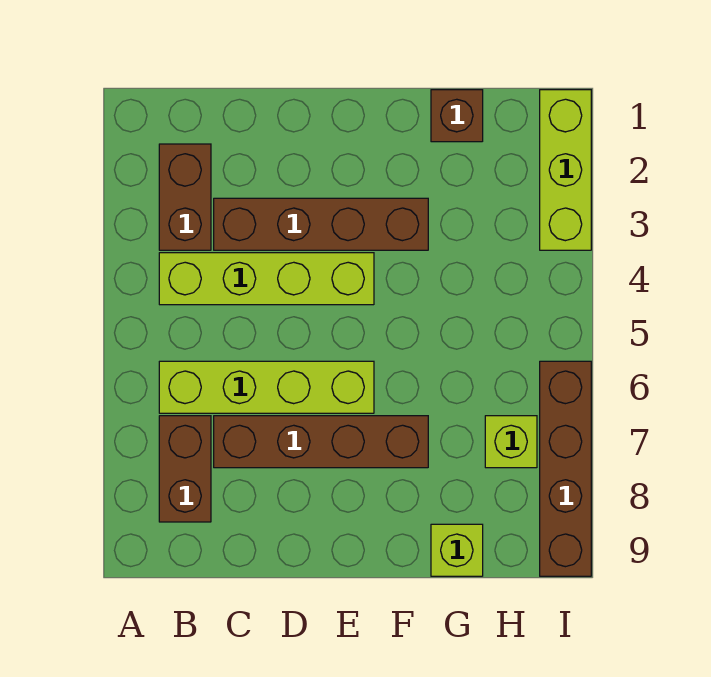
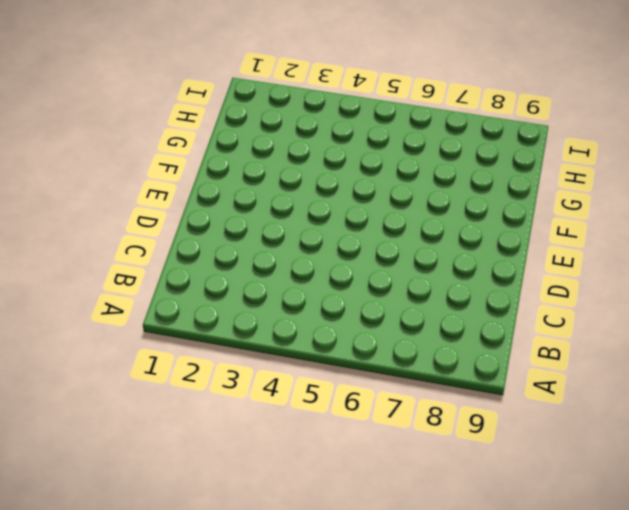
none -> brown 1x2 brick [159,144,211,250]
none -> lime 1x4 brick [159,253,374,305]

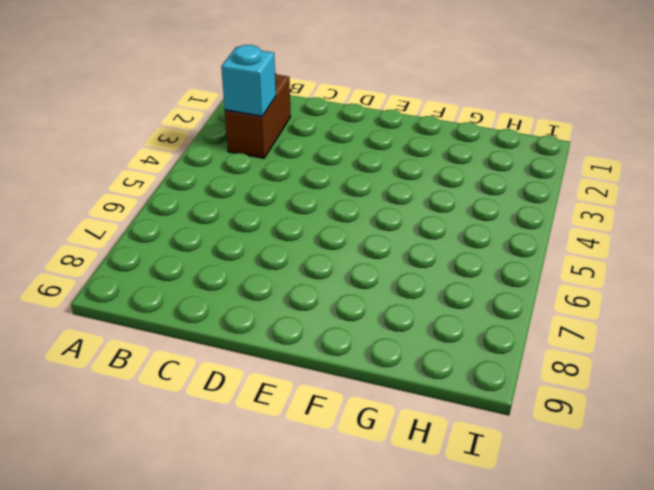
cyan 1x1 brick [221,45,276,116] -> none
none -> lime 1x4 brick [159,253,374,305]
none -> lime 1x4 brick [159,361,374,413]

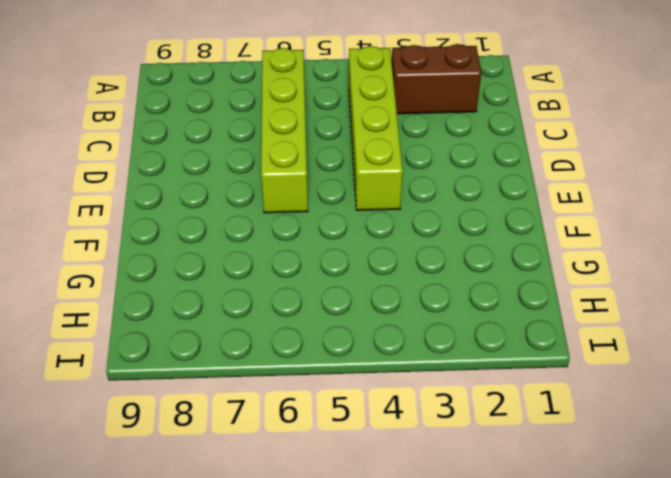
none -> brown 1x2 brick [159,416,211,522]
none -> brown 1x4 brick [214,198,428,250]

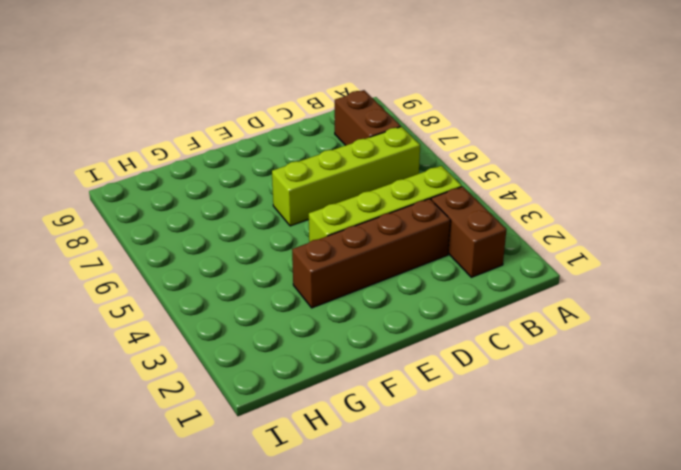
none -> brown 1x4 brick [214,416,428,468]
none -> brown 1x1 brick [431,90,483,142]

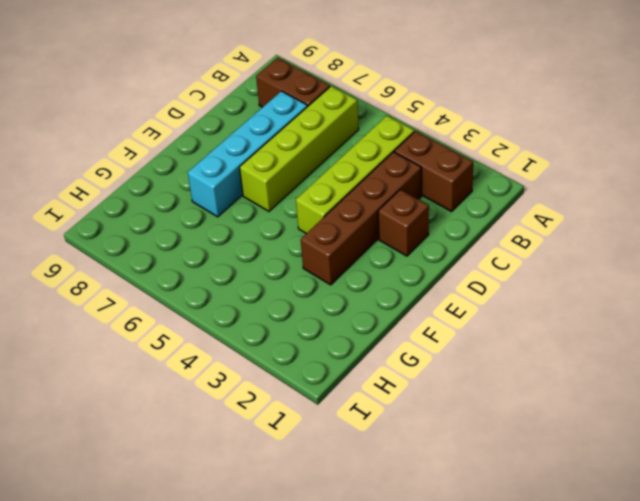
cyan 1x4 brick [188,91,307,217] -> brown 1x4 brick [214,416,428,468]
brown 1x1 brick [378,190,429,256] -> brown 1x1 brick moved to [431,90,483,142]
none -> lime 1x1 brick [431,524,483,576]
none -> lime 1x1 brick [485,416,537,468]

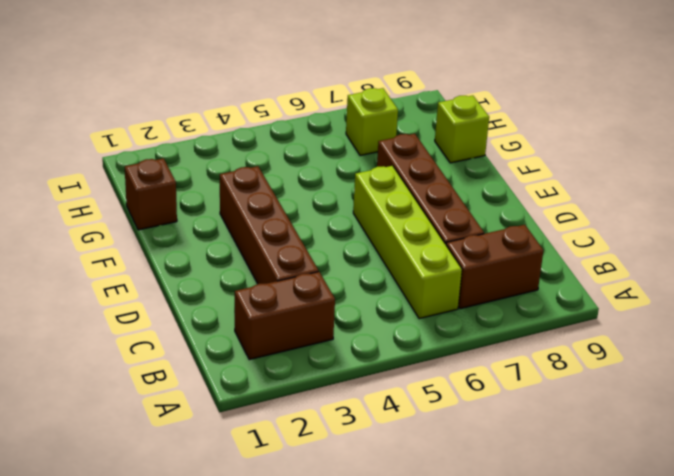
none -> lime 1x4 brick [159,253,374,305]
none -> lime 1x3 brick [540,90,591,250]

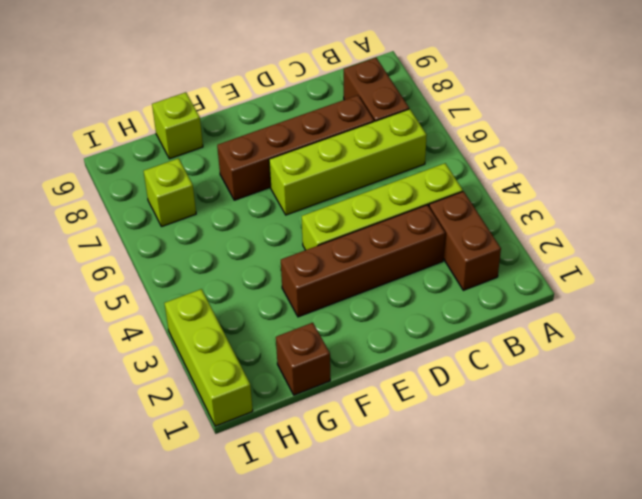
none -> brown 1x4 brick [540,361,591,576]

